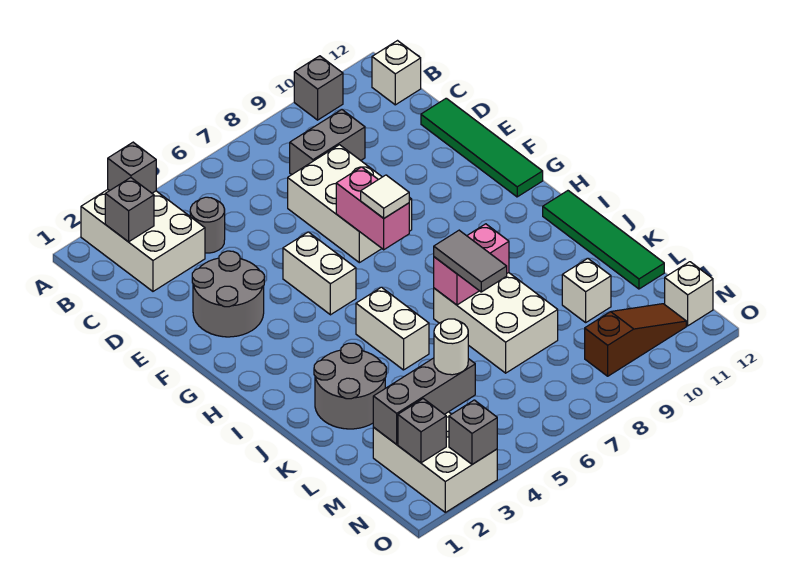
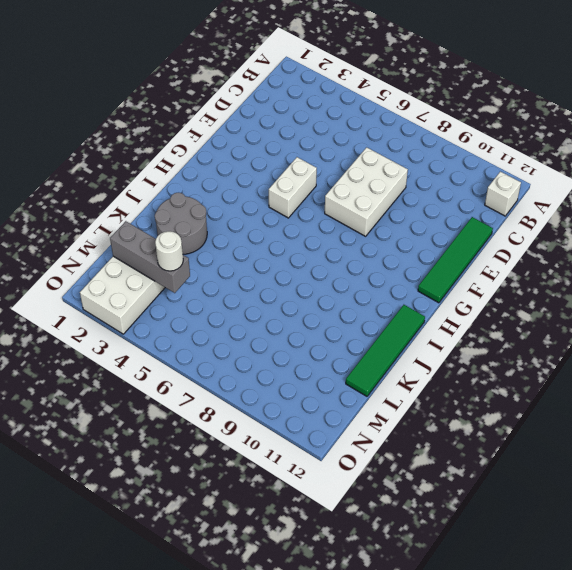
none -> white 2x3 brick [81,190,205,291]
none -> grey 1x1 brick [294,56,343,120]
none -> grey 1x1 round brick [190,197,225,253]

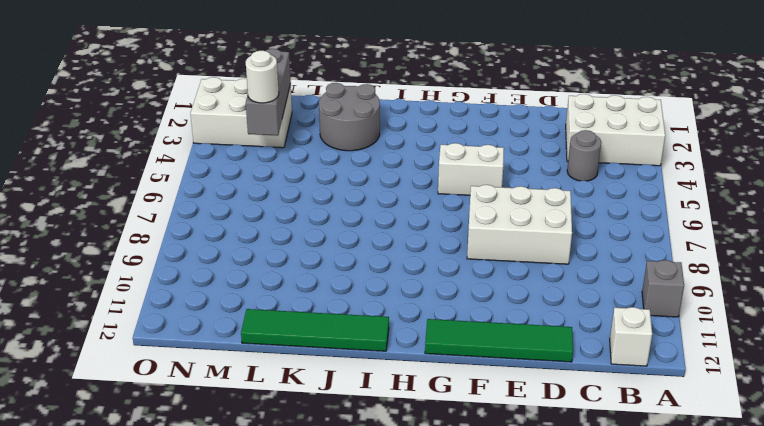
none -> grey 1x2 brick [290,109,365,175]
none -> grey 2x2 round brick [192,251,264,337]
none -> white 1x2 brick [356,287,429,370]

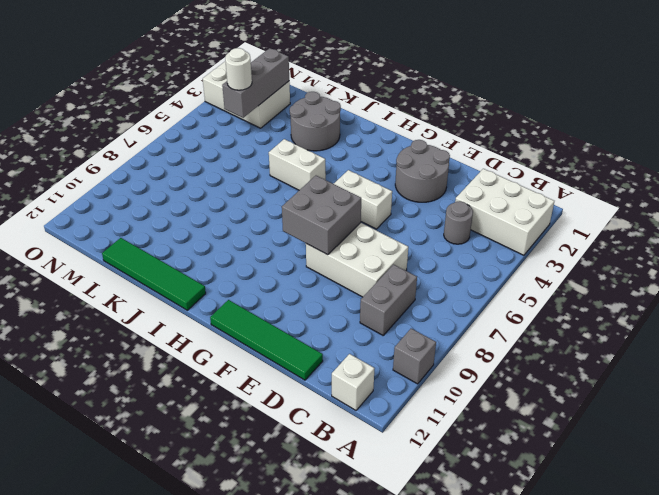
grey 2x2 brick [282,176,361,255] -> pink 1x2 brick [336,167,409,250]
none -> white 2x3 brick [434,273,558,373]
none -> white 1x1 brick [562,258,611,322]
none -> brown 1x3 slope [585,304,686,376]

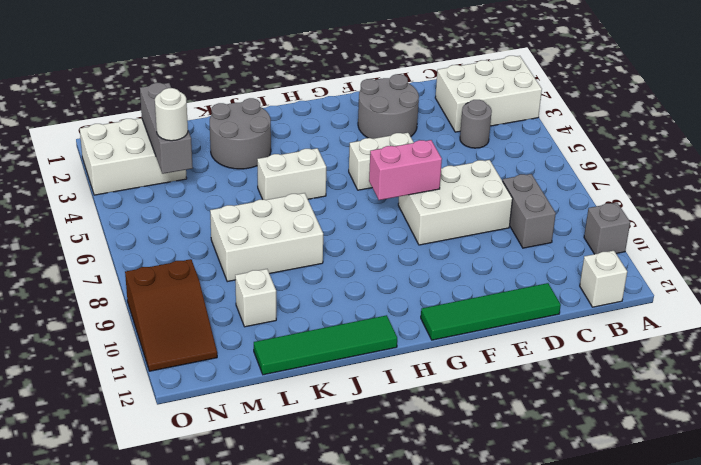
brown 2x3 slope [125,259,217,371] -> brown 1x3 slope [585,304,686,376]
none -> white 1x1 brick [665,262,713,326]
none -> grey 1x1 brick [108,142,156,193]
none -> grey 1x1 brick [105,178,154,242]

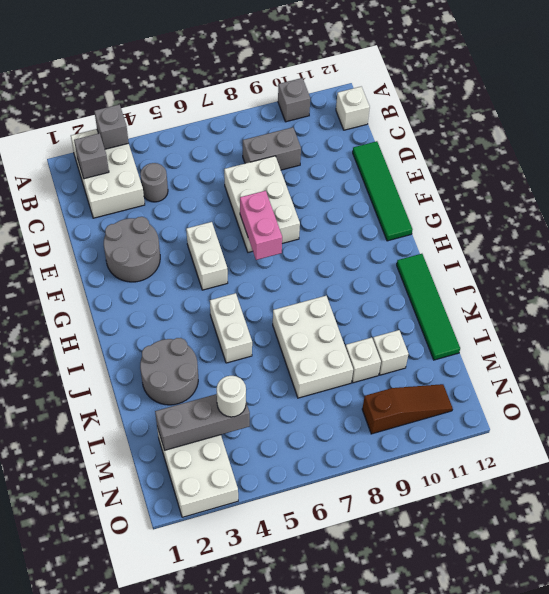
white 1x1 brick [346,338,381,383] -> white 1x1 brick moved to [665,262,713,326]
none -> pink 1x2 brick [434,224,509,305]
none -> grey 1x1 brick [398,399,446,463]
none -> grey 1x1 brick [449,400,497,464]

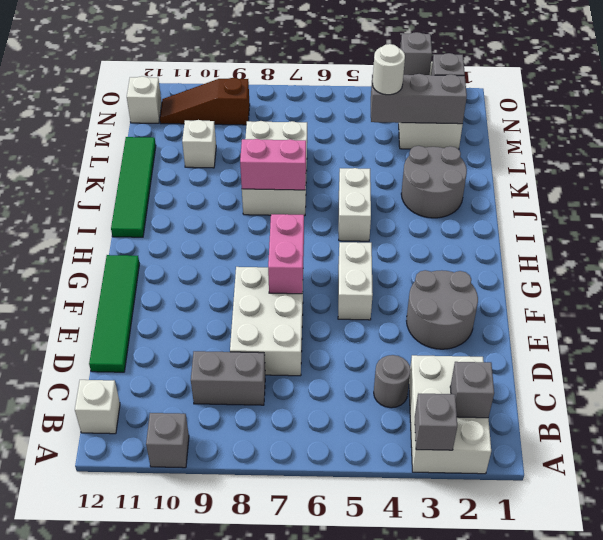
none -> white 1x1 tile [361,175,409,218]
none -> grey 1x2 tile [434,230,507,292]

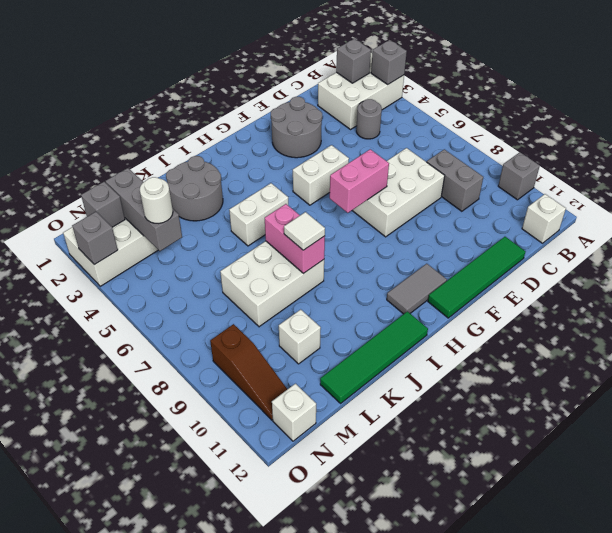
grey 1x2 tile [387,264,447,314] -> grey 1x2 tile moved to [434,230,507,292]
white 1x1 tile [284,212,325,250] -> white 1x1 tile moved to [361,175,409,218]

